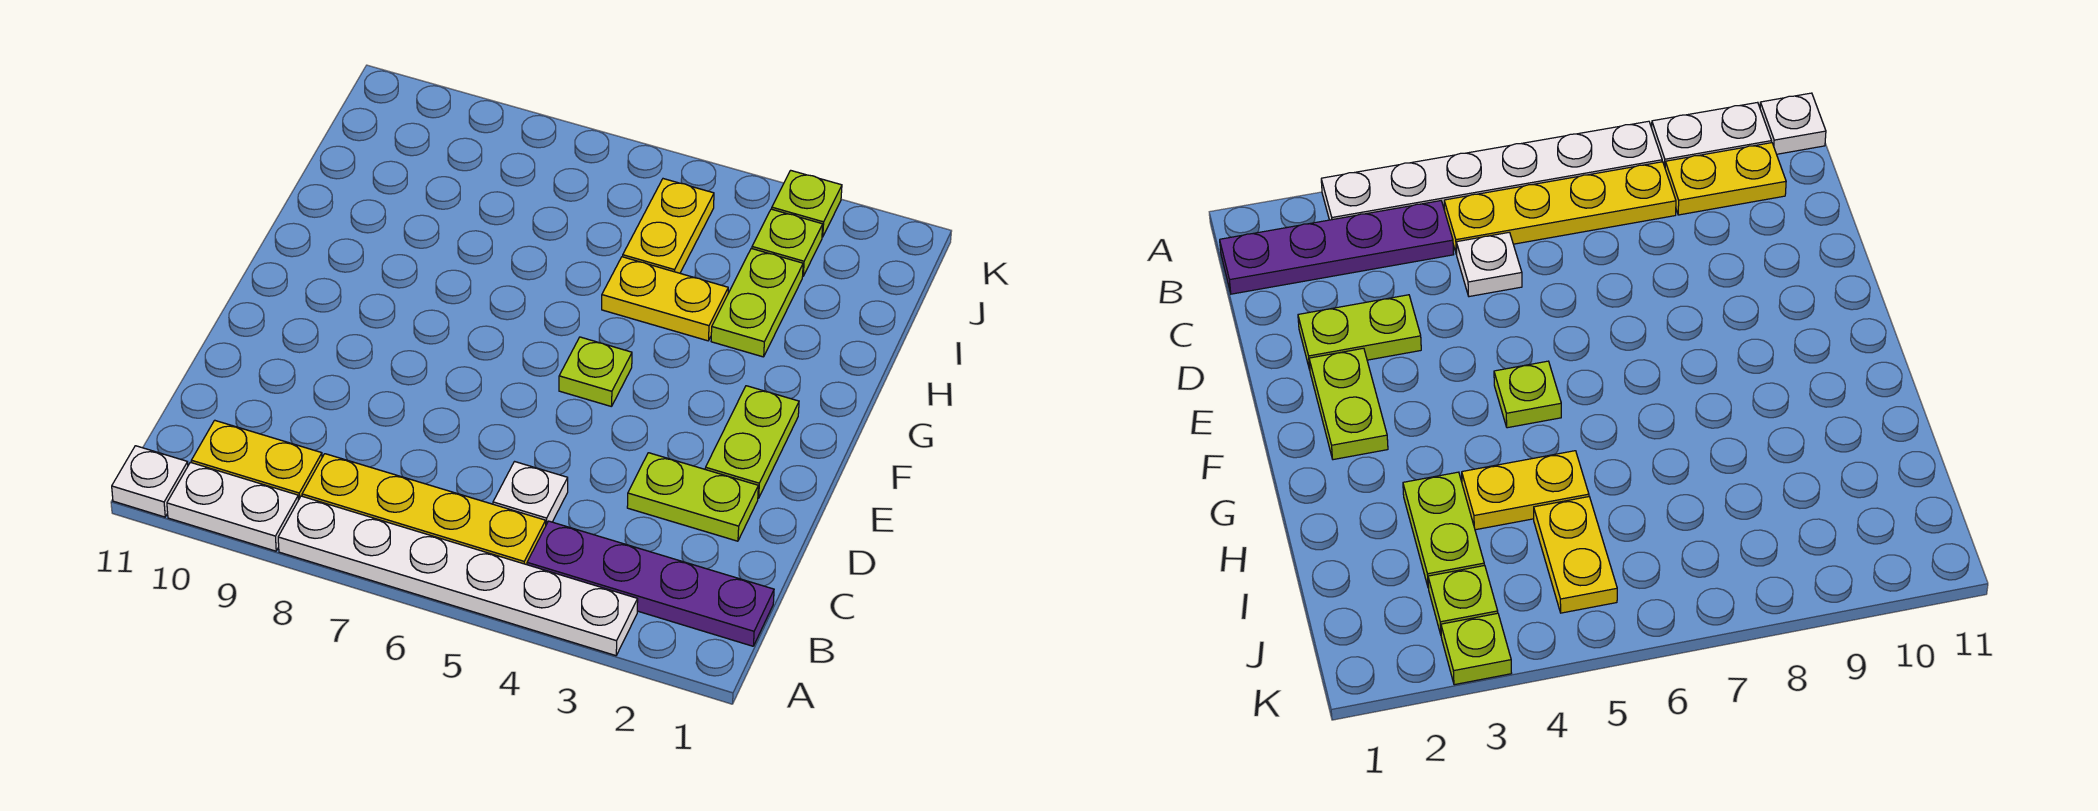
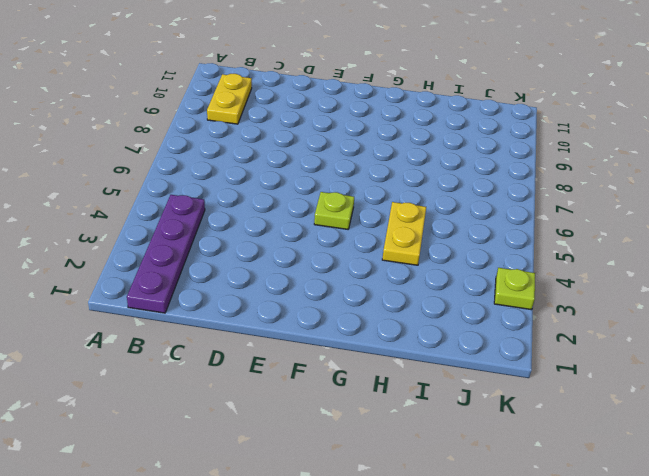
none -> white 1x6 plate [278,496,638,656]
none -> white 1x2 plate [167,462,298,551]
none -> white 1x1 plate [112,446,188,517]

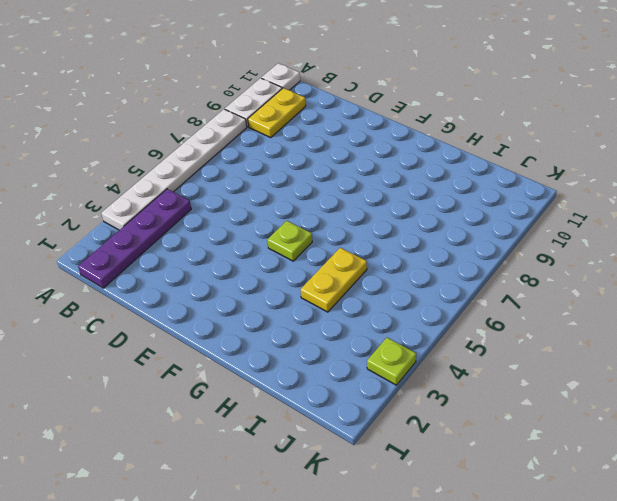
none -> yellow 1x4 plate [302,454,546,565]
none -> white 1x1 plate [493,462,568,525]
none -> lime 1x2 plate [627,453,758,541]

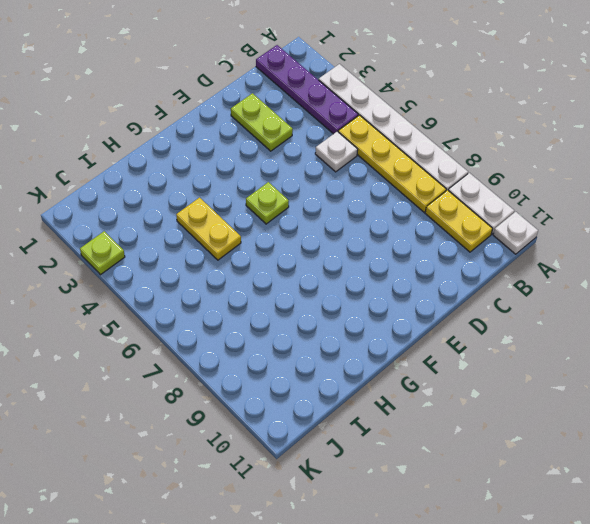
none -> lime 1x2 plate [705,386,799,498]
none -> lime 1x2 plate [711,248,803,357]
none -> yellow 1x2 plate [623,179,714,273]

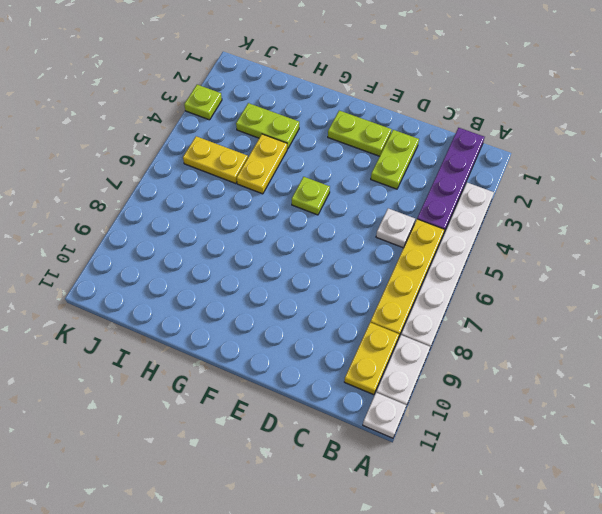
none -> lime 1x1 plate [752,209,823,276]

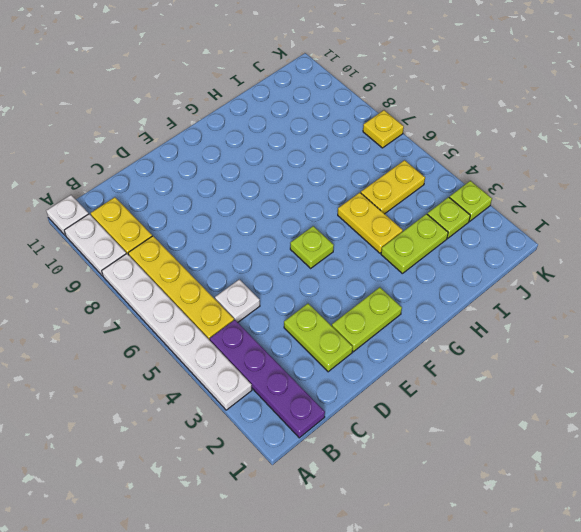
yellow 1x1 plate [363,110,404,148] -> none

